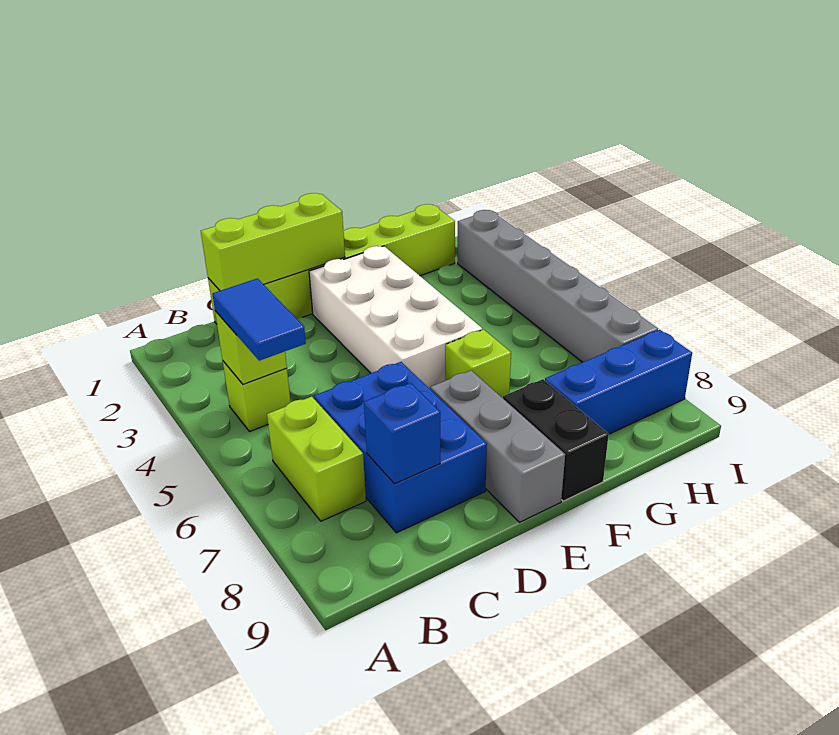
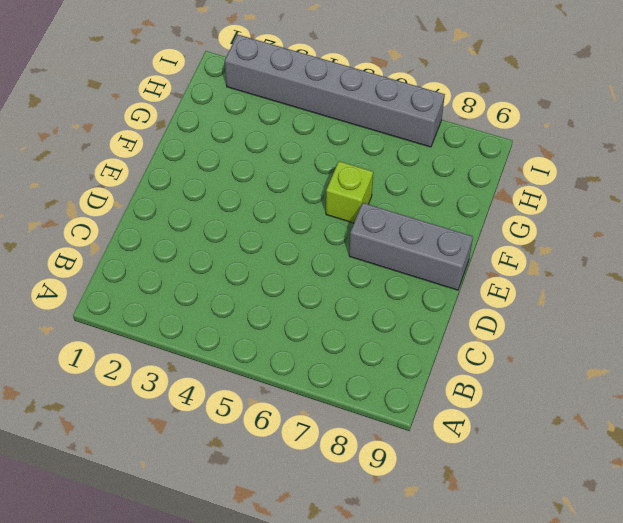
none -> lime 1x1 brick [223,361,291,431]
none -> lime 1x2 brick [267,397,366,521]
none -> lime 1x6 brick [208,204,455,324]

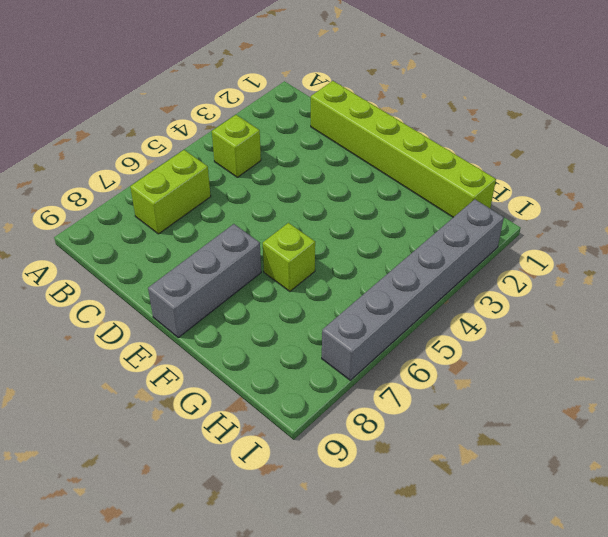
none -> blue 2x3 brick [314,362,487,533]
none -> white 2x4 brick [309,246,482,389]
none -> black 1x2 brick [503,379,609,501]

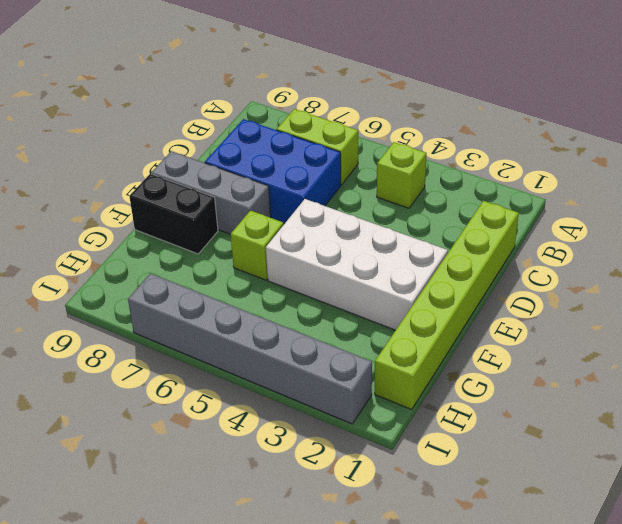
none -> blue 1x3 brick [545,330,692,434]
none -> lime 1x1 brick [215,311,287,384]
none -> lime 1x3 brick [201,193,345,291]

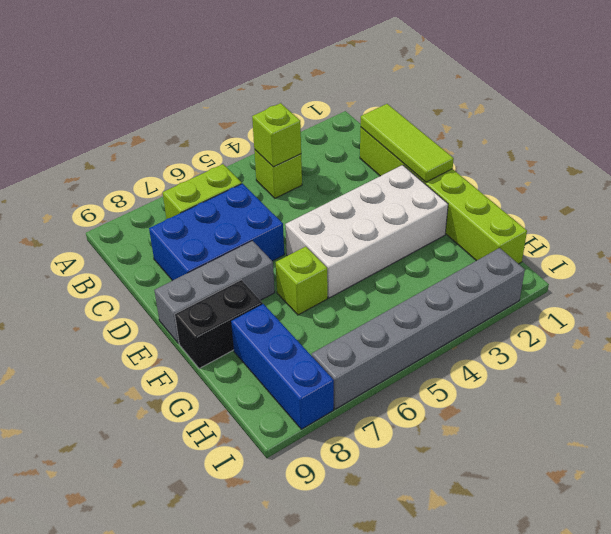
lime 1x3 tile [361,104,454,182] -> lime 1x3 brick [201,193,345,291]
none -> blue 1x1 brick [364,383,440,484]
none -> blue 1x2 tile [212,278,306,361]

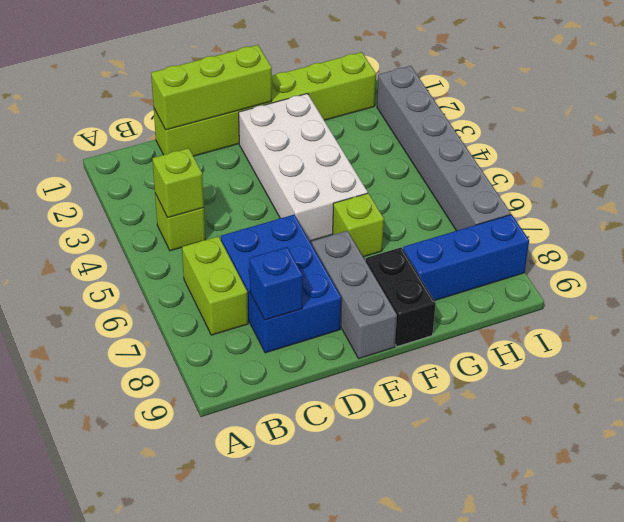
none -> blue 1x2 tile [212,278,306,361]

